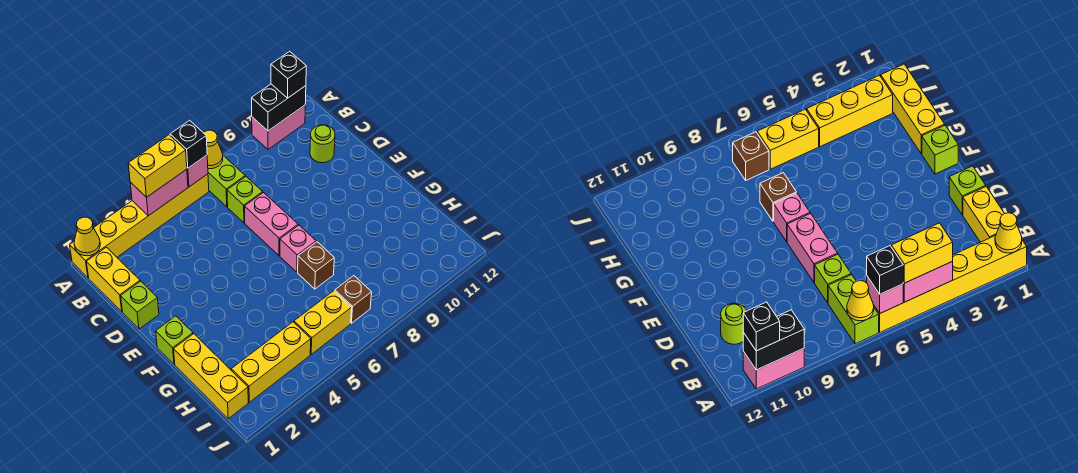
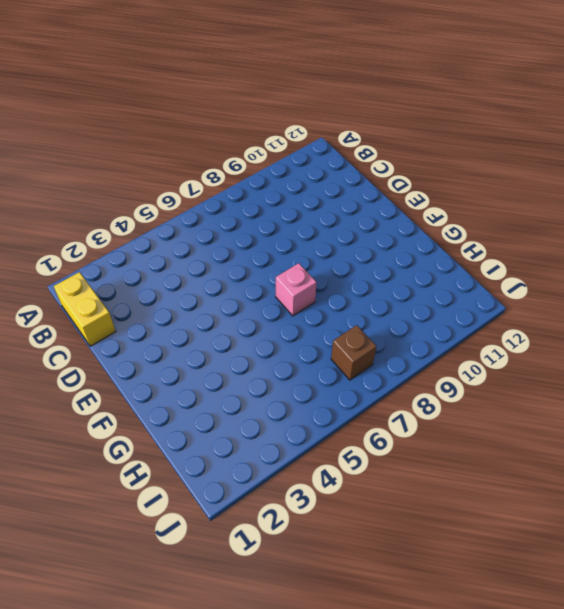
none -> yellow 1x6 brick [70,174,209,278]
none -> lime 1x2 brick [208,156,245,207]
none -> pink 1x2 brick [252,105,305,149]

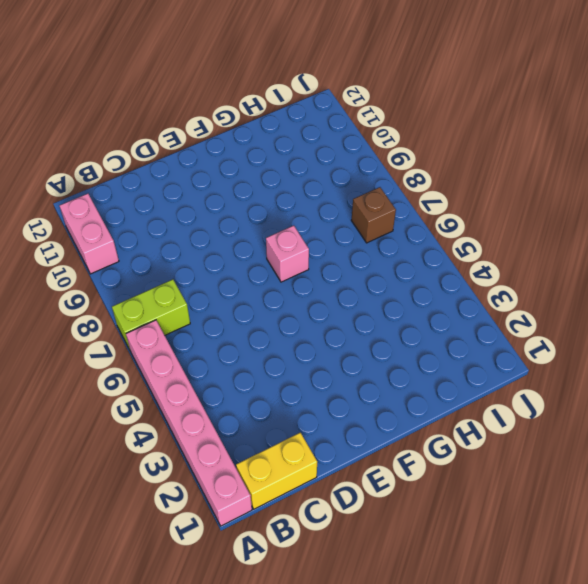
pink 1x6 brick [126,320,252,526] -> yellow 1x6 brick [70,174,209,278]
none -> lime 1x1 brick [227,177,263,223]
none -> lime 1x1 round brick [310,125,335,163]
none -> lime 1x1 brick [121,281,159,329]

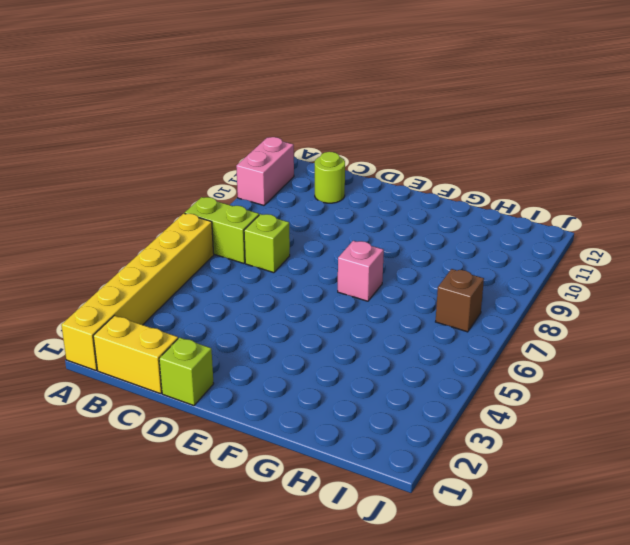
none -> pink 1x2 brick [245,193,298,255]
none -> lime 1x1 brick [156,316,193,364]
none -> yellow 1x3 brick [174,334,248,419]

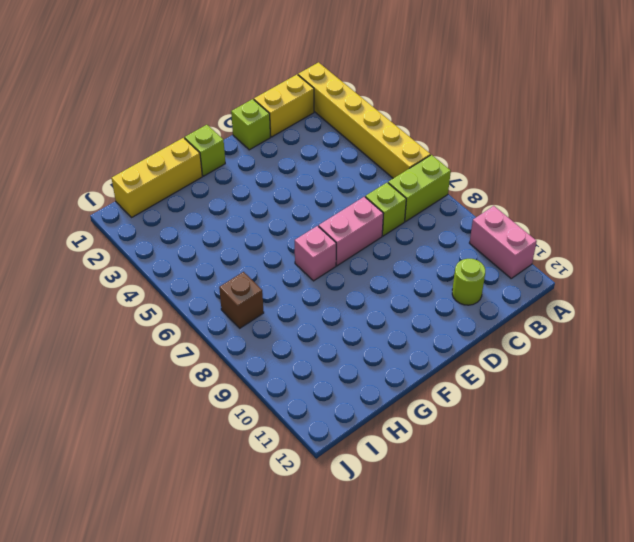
none -> brown 1x1 brick [298,242,334,289]
none -> yellow 1x3 brick [231,322,311,402]
none -> yellow 1x2 brick [294,291,352,354]

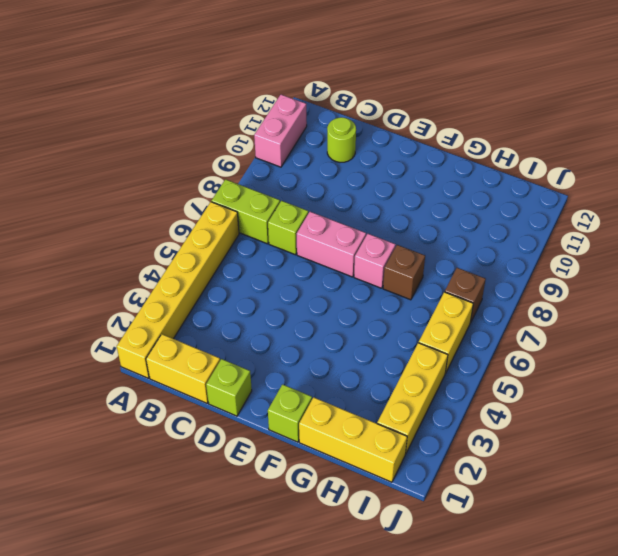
none -> yellow 1x1 cone [74,217,100,256]
none -> pink 1x2 brick [130,169,188,216]
none -> pink 1x1 brick [187,155,208,187]

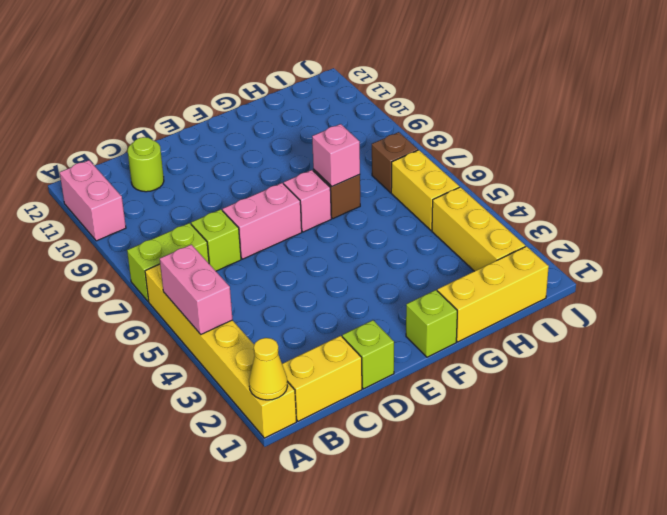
pink 1x1 brick [312,124,360,186] -> pink 1x1 brick moved to [187,155,208,187]
none -> yellow 1x1 cone [204,130,223,169]
none -> black 1x2 brick [252,84,306,131]
none -> yellow 1x2 brick [128,135,187,197]

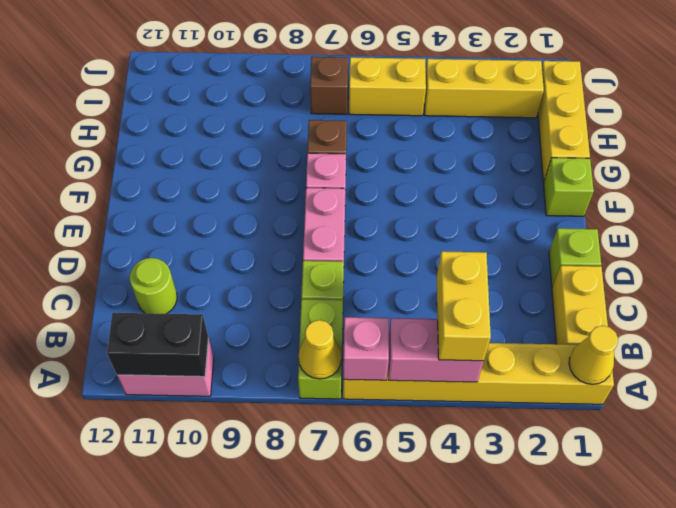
yellow 1x2 brick [437,251,491,361] -> yellow 1x2 brick turned to [128,135,187,197]
none -> black 1x1 brick [170,120,207,168]
none -> black 1x1 brick [271,51,306,98]

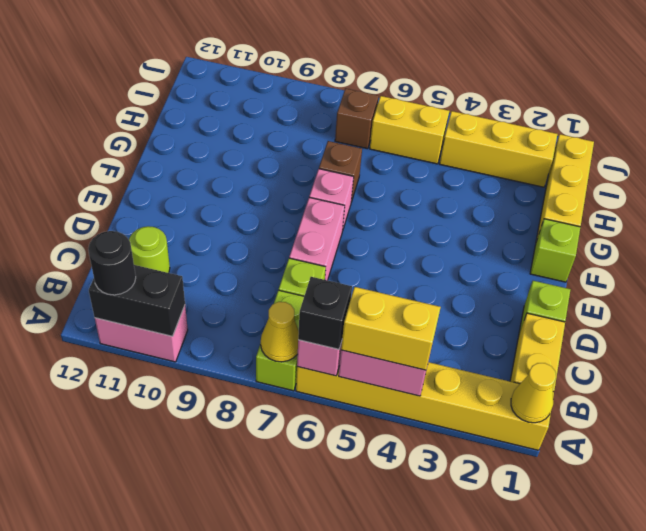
black 1x1 round brick [88,231,136,295] -> black 1x1 brick [271,51,306,98]

